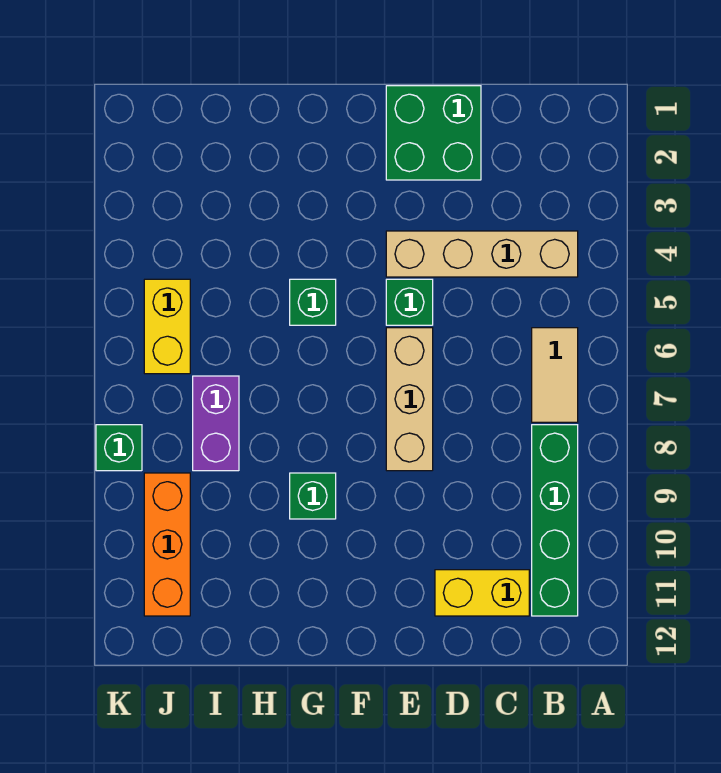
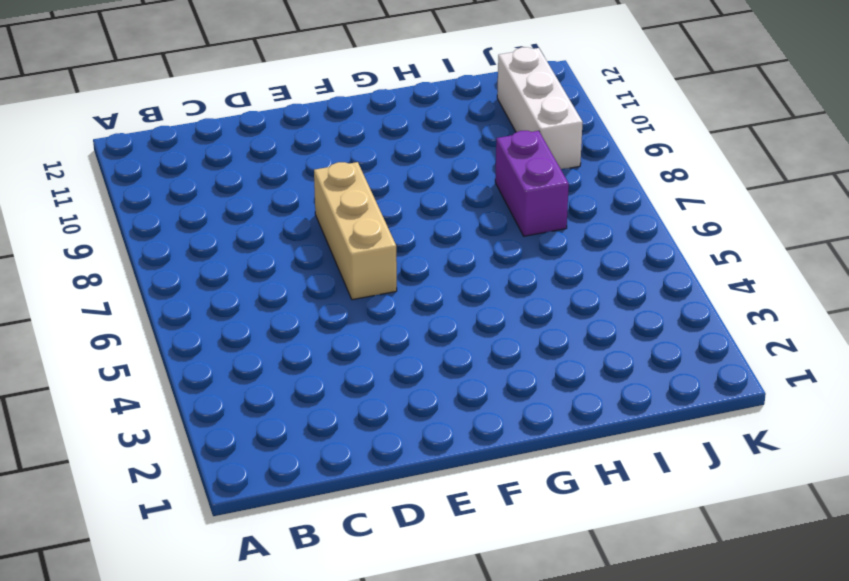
white 1x3 brick [497,47,583,169] -> orange 1x3 brick [144,473,190,616]
none -> tan 1x4 brick [386,231,578,277]
none -> tan 1x2 tile [532,328,578,422]
none -> green 1x4 brick [532,425,578,616]

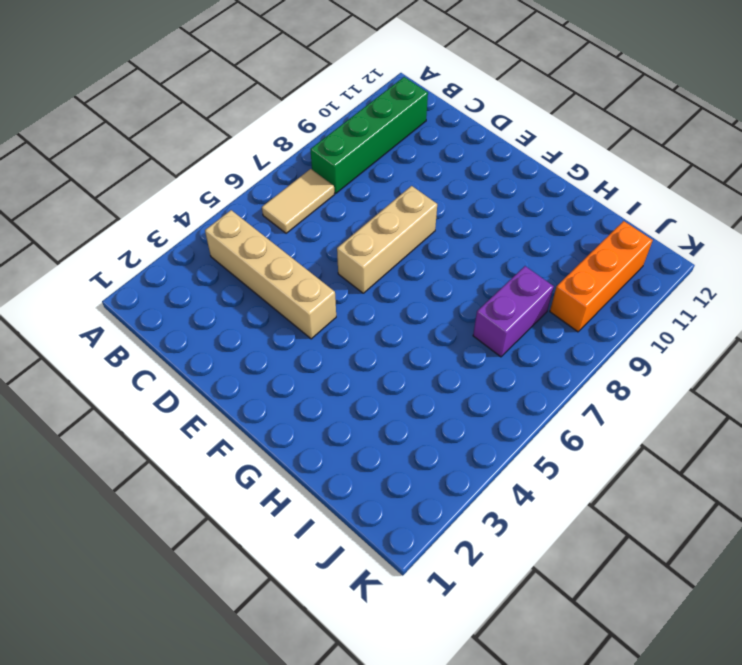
none -> yellow 1x2 brick [435,570,529,616]
none -> green 2x2 brick [386,86,481,180]
none -> green 1x1 brick [386,279,433,325]

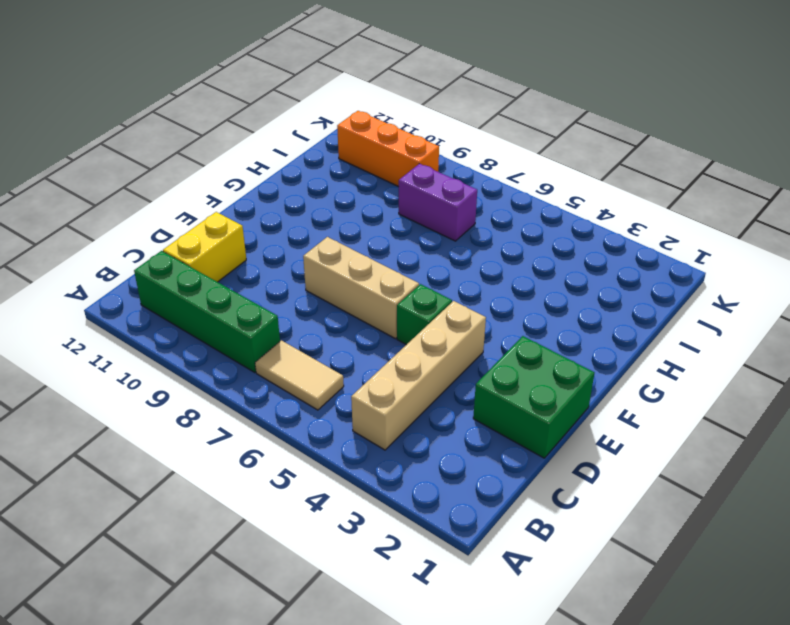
none -> green 1x1 brick [290,279,336,325]
none -> green 1x1 brick [290,473,336,519]
none -> yellow 1x2 brick [144,279,190,374]

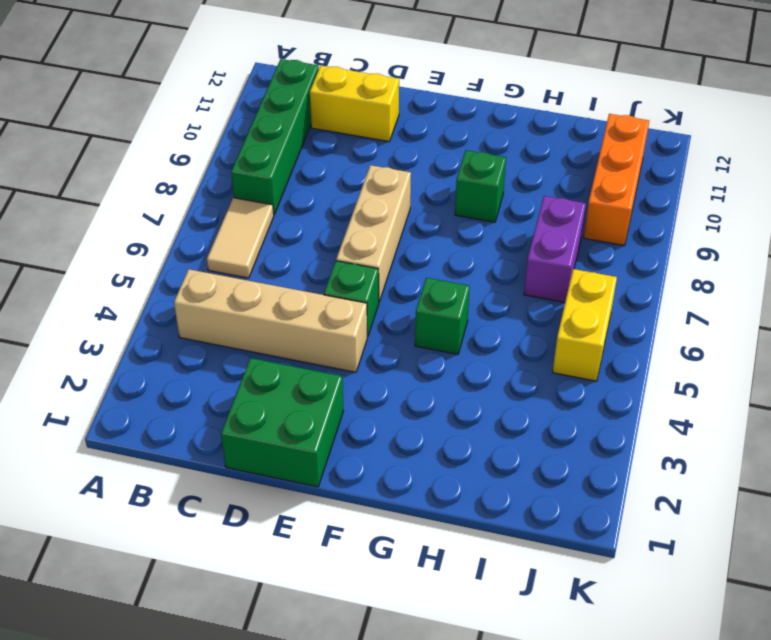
none -> green 1x1 brick [96,425,142,471]

